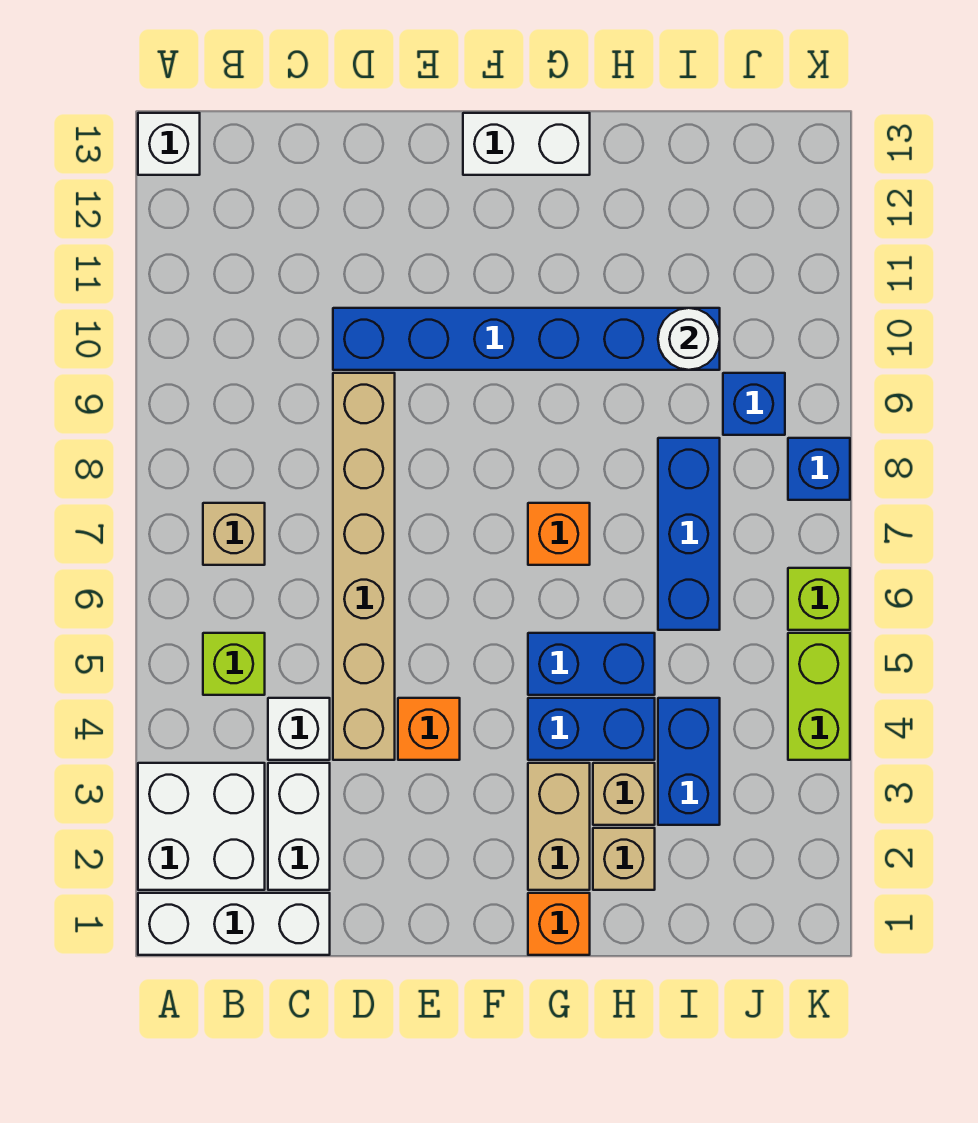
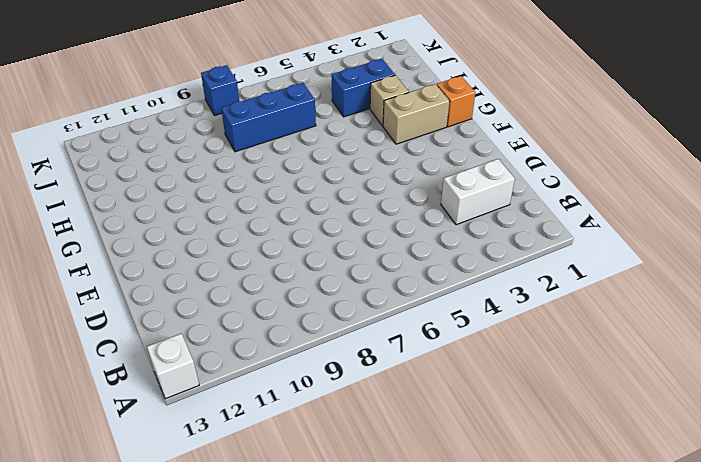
none -> white 1x3 brick [138,893,330,955]
none -> white 2x2 brick [138,763,265,890]
none -> lime 1x1 brick [203,633,265,695]

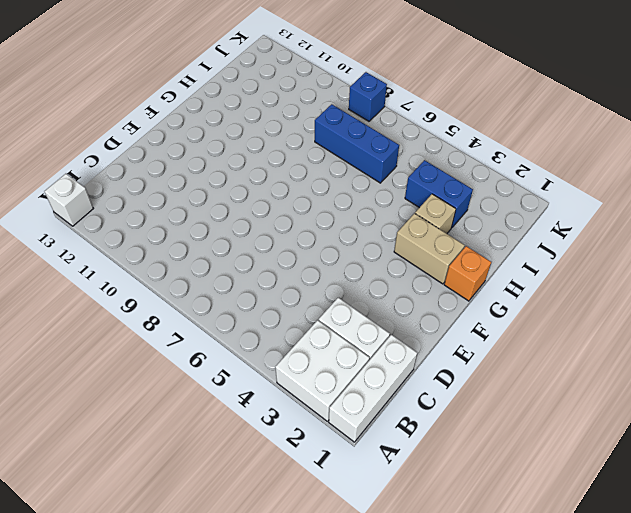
none -> lime 1x1 brick [203,633,265,695]
none -> tan 1x1 brick [203,503,265,565]
none -> white 1x1 brick [268,698,330,760]

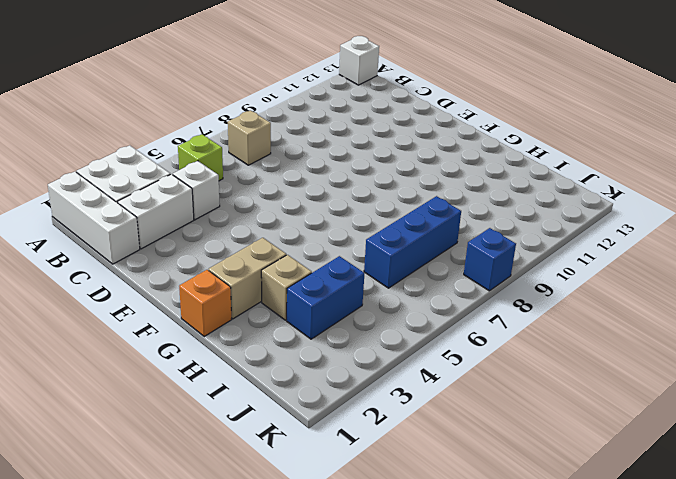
none -> tan 1x6 brick [333,373,395,760]
none -> blue 1x6 brick [333,308,720,370]
none -> orange 1x1 brick [398,698,460,760]

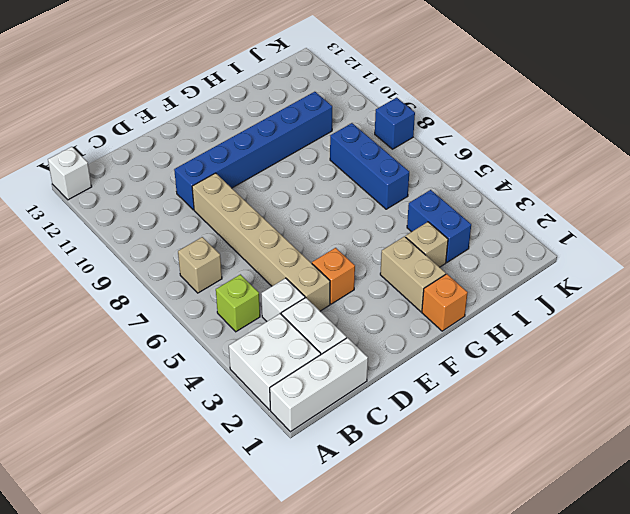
none -> white 1x2 brick [463,113,590,175]
none -> blue 1x2 brick [528,698,655,760]
none -> blue 1x2 brick [528,633,655,695]

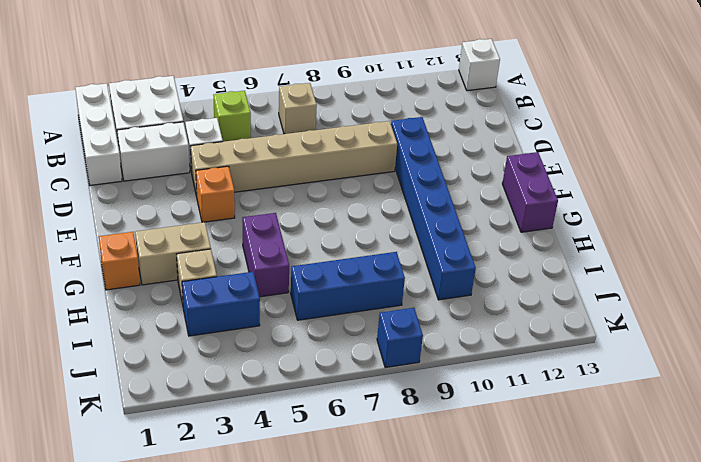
purple 1x2 brick [502,152,558,232] -> white 1x2 brick [463,113,590,175]
purple 1x2 brick [242,213,289,297] -> blue 1x2 brick [528,633,655,695]
none -> blue 1x2 brick [528,698,655,760]
none -> orange 1x1 brick [528,503,590,565]
none -> tan 1x1 brick [593,828,655,890]

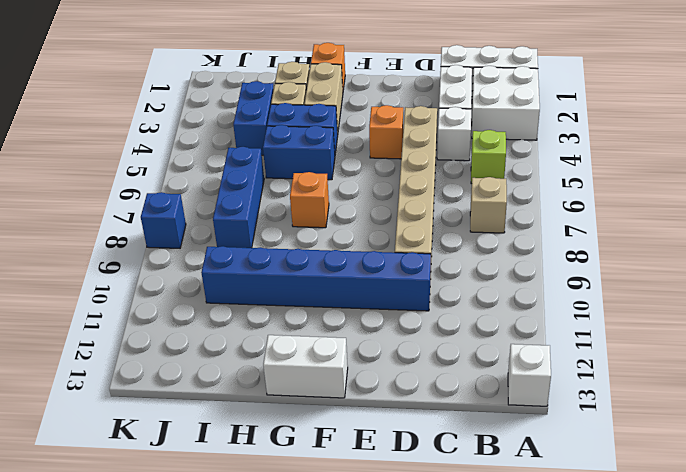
none -> blue 1x1 brick [723,373,785,435]
none -> lime 1x2 brick [788,633,850,760]
none -> lime 1x1 brick [788,568,850,630]

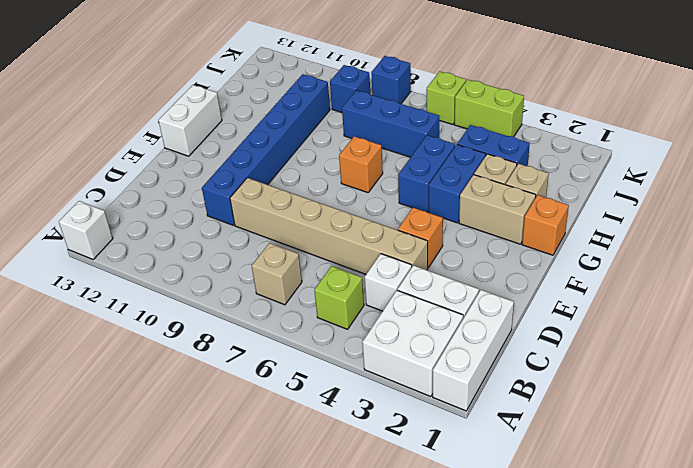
none -> white 1x1 round brick [658,308,720,370]

